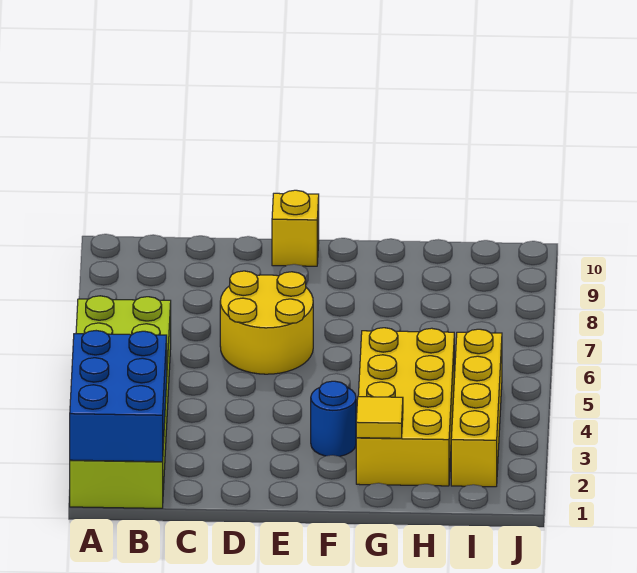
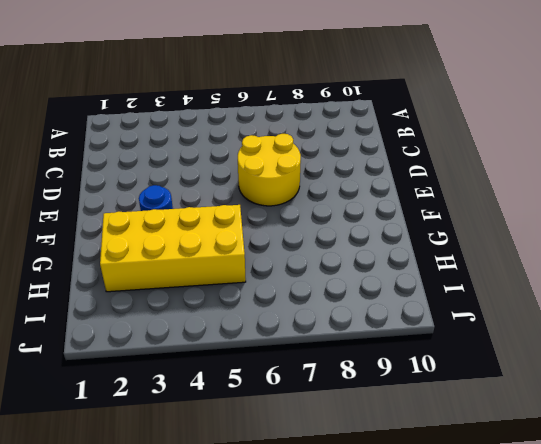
none -> lime 2x6 brick [70,296,171,508]
none -> yellow 1x1 brick [272,190,319,266]

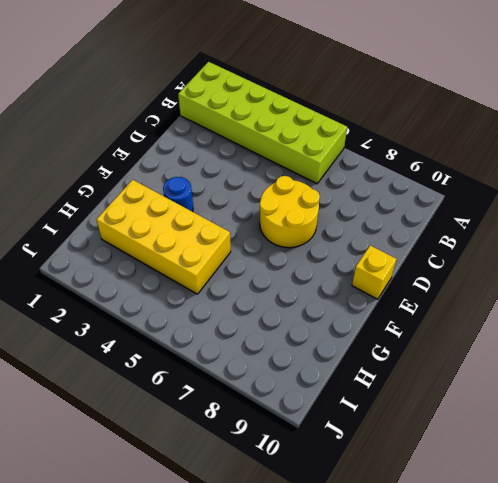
none -> yellow 1x4 brick [451,329,502,487]
none -> blue 2x3 brick [70,331,167,462]

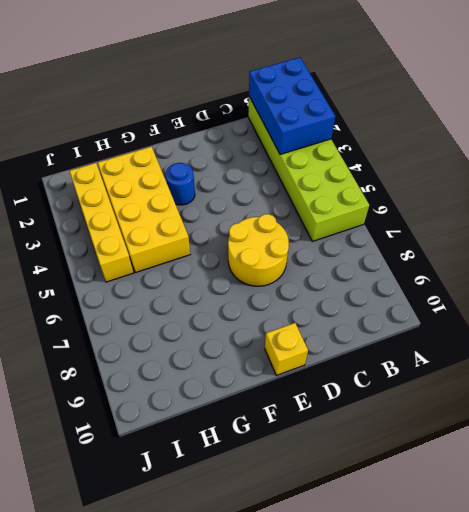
none -> yellow 1x1 tile [356,397,403,438]

